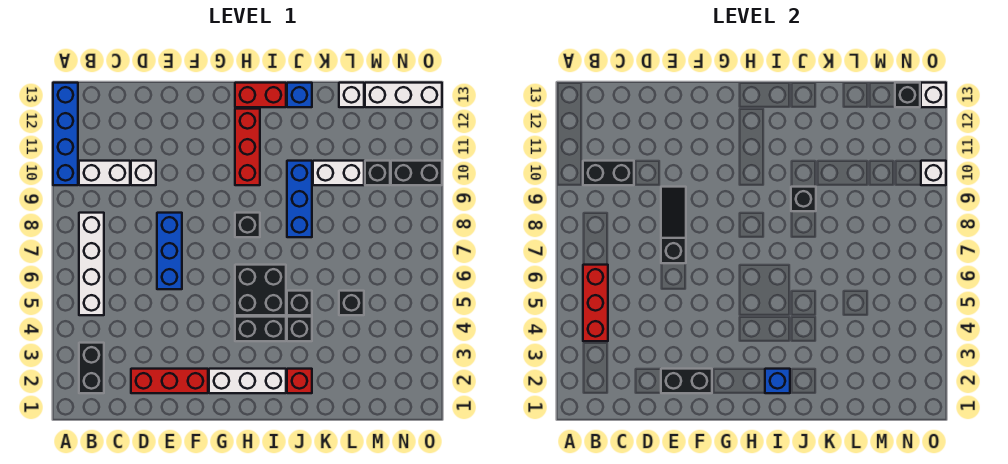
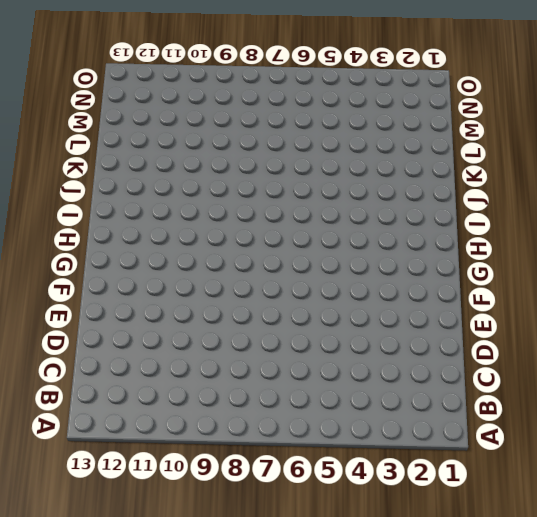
none -> blue 1x4 brick [53,83,78,185]
none -> black 1x2 brick [79,343,104,393]
none -> white 1x4 brick [79,213,104,315]
none -> white 1x2 brick [79,161,130,185]

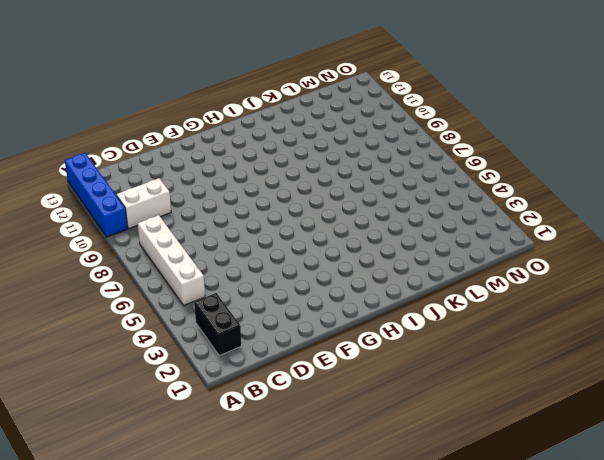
none -> red 1x3 brick [131,369,208,393]
none -> white 1x1 brick [131,161,156,185]
none -> blue 1x3 brick [157,213,182,289]
none -> white 1x3 brick [209,369,286,393]

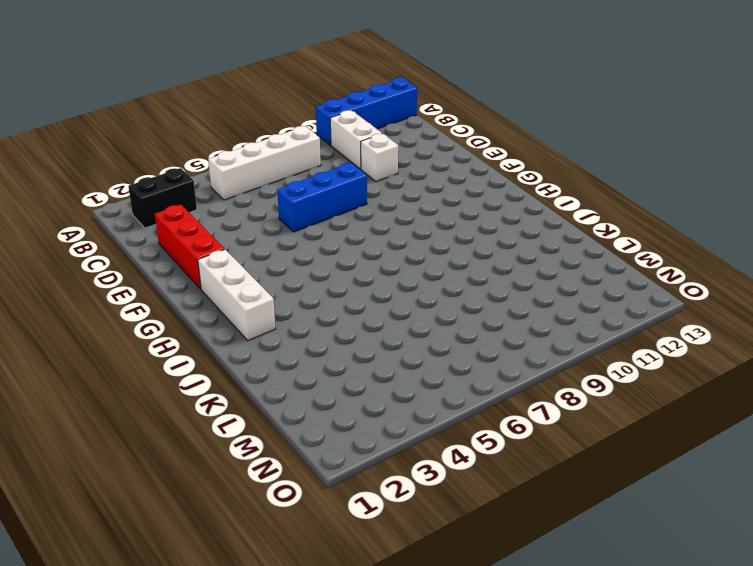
none -> black 1x2 brick [235,317,286,341]
none -> black 2x2 brick [235,265,286,315]
none -> black 1x1 brick [235,213,260,237]
none -> red 1x3 brick [235,109,260,185]

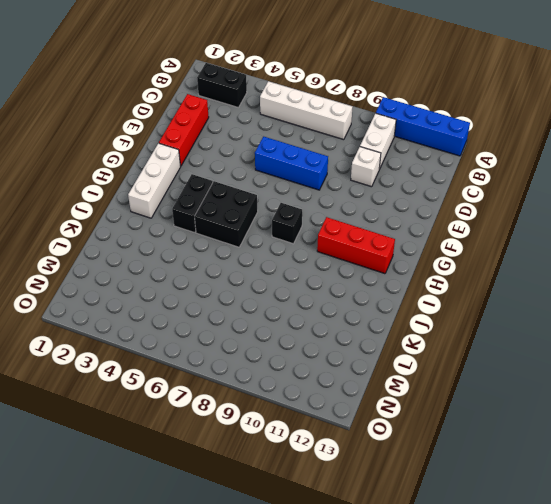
none -> red 1x2 brick [235,83,286,107]
none -> red 1x1 brick [287,369,312,393]
none -> black 1x1 brick [287,317,312,341]
none -> black 1x1 brick [287,291,312,315]

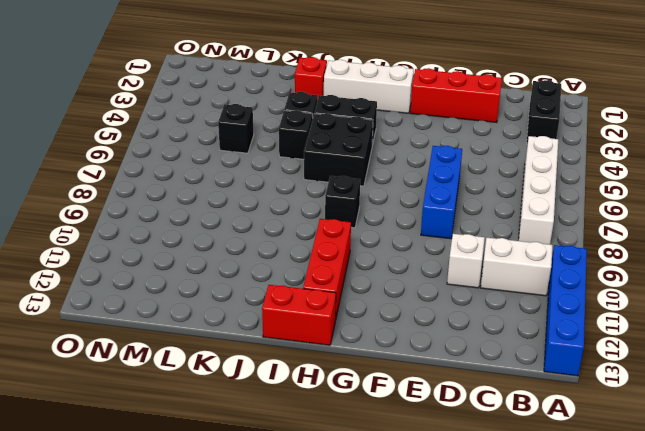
none -> blue 1x3 brick [287,161,312,237]
none -> blue 1x1 brick [287,83,312,107]
none -> white 1x2 brick [313,161,364,185]
none -> white 1x1 brick [339,83,364,107]

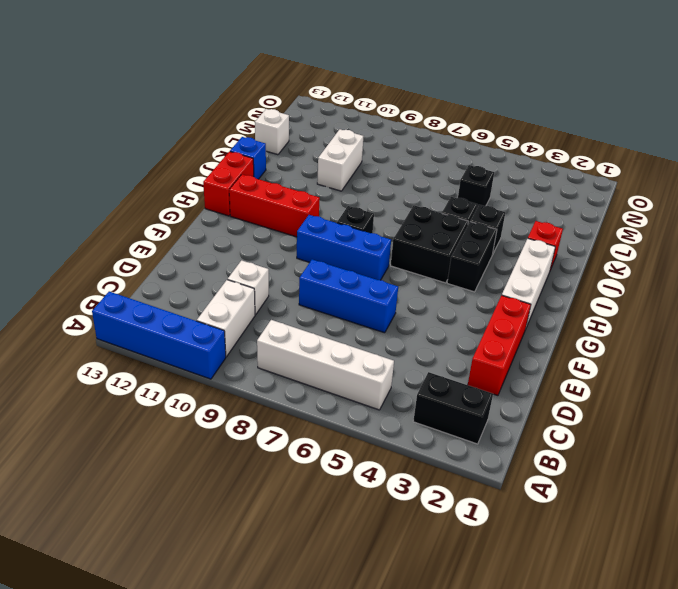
blue 1x3 brick [297,215,391,280] -> blue 1x3 brick moved to [287,161,312,237]
none -> black 1x1 brick [365,161,390,185]
none -> white 1x3 brick [365,83,442,107]
none -> black 1x2 brick [391,161,442,185]
none -> red 1x3 brick [583,265,608,341]

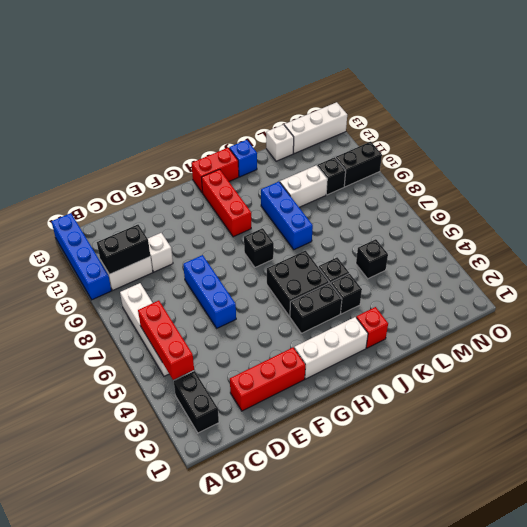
none -> black 1x2 brick [661,369,712,393]
none -> black 1x3 slope [661,187,686,263]
none -> blue 1x1 brick [765,369,790,393]
none -> black 1x1 brick [791,187,816,211]

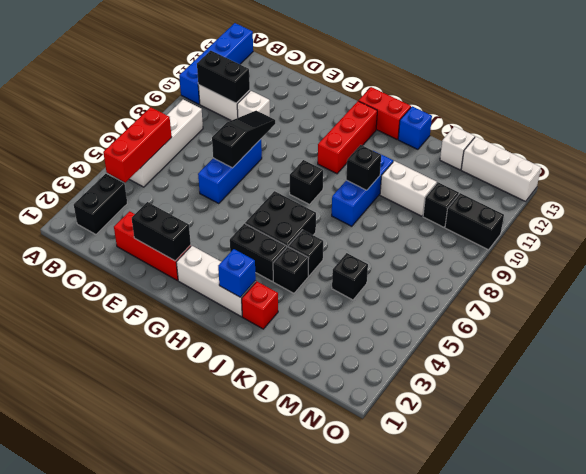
none -> black 1x1 brick [895,83,920,107]
none -> white 1x1 brick [921,161,946,185]
none -> white 1x1 brick [921,83,946,107]

